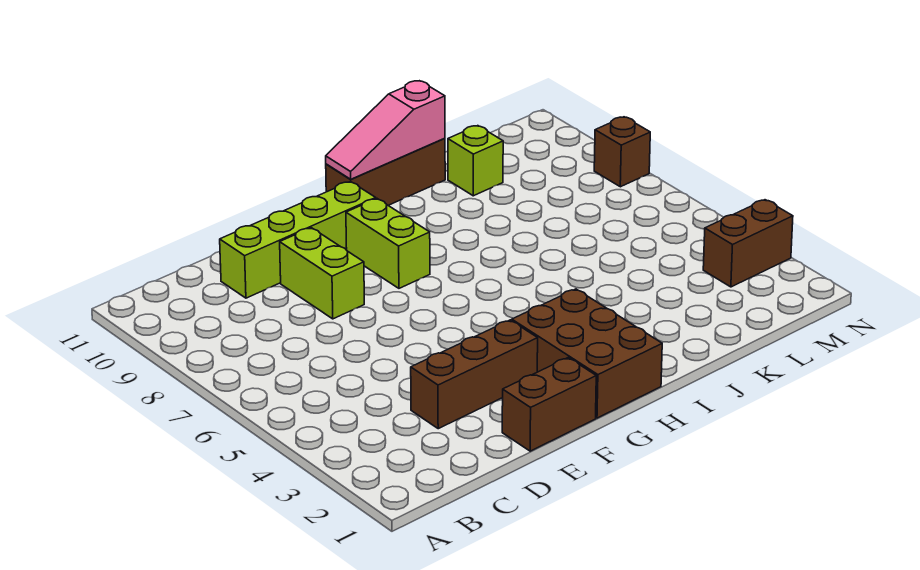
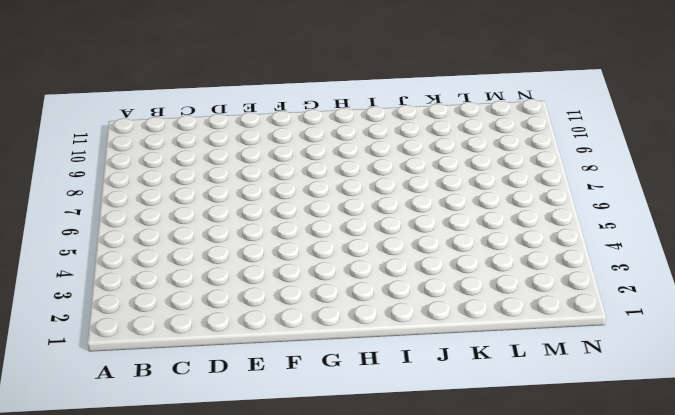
none -> brown 1x3 brick [411,320,538,429]
none -> lime 1x4 brick [220,181,376,298]

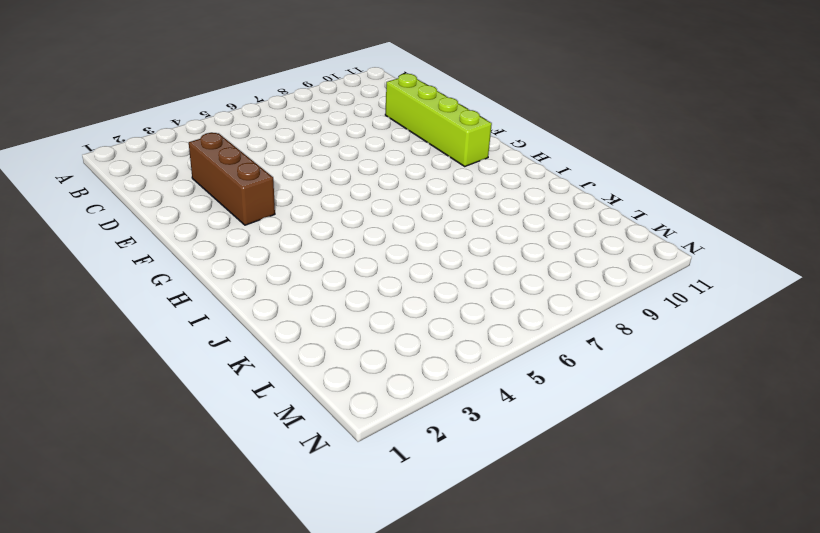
none -> brown 1x2 brick [502,358,596,451]
none -> lime 1x2 brick [280,228,364,319]

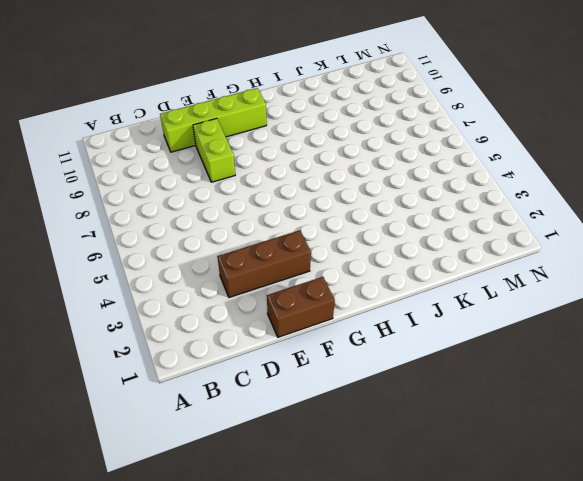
none -> brown 2x3 brick [512,289,662,418]
none -> lime 1x2 brick [346,199,430,288]

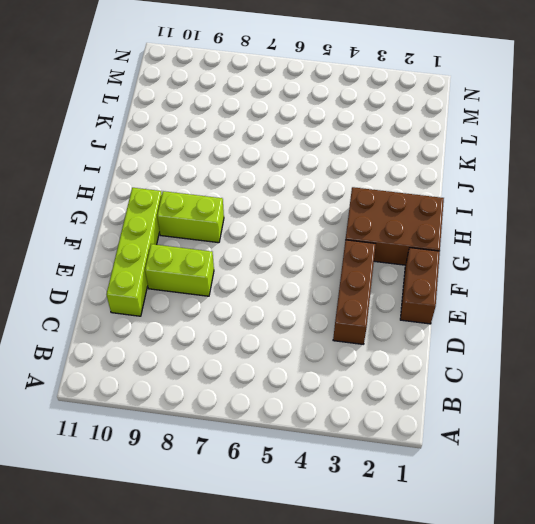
none -> brown 1x3 brick [326,138,445,205]
none -> lime 1x1 brick [448,126,503,196]

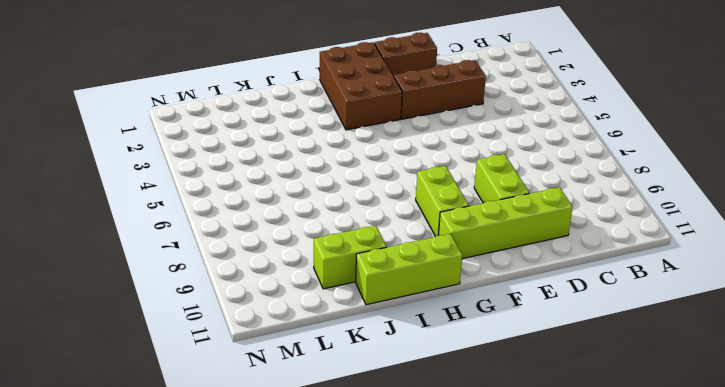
lime 1x3 brick [356,234,462,305] -> brown 1x3 brick [326,138,445,205]
lime 1x2 brick [314,226,387,289] -> lime 1x1 brick [448,126,503,196]
none -> brown 1x2 brick [703,200,793,287]
none -> brown 1x1 brick [594,117,650,187]

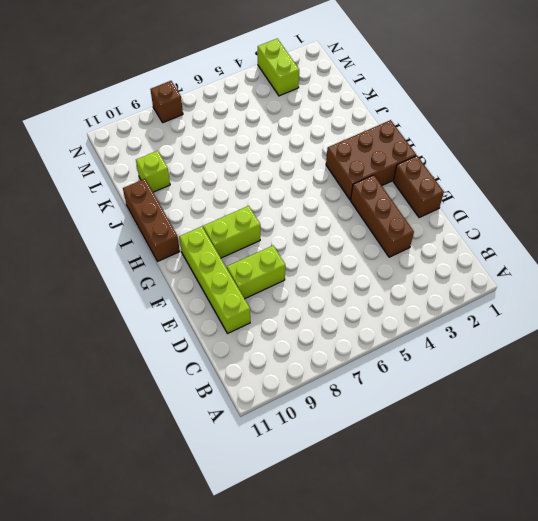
lime 1x2 brick [258,39,299,96] -> brown 1x2 brick [703,200,793,287]
none -> pink 1x3 slope [326,81,445,179]

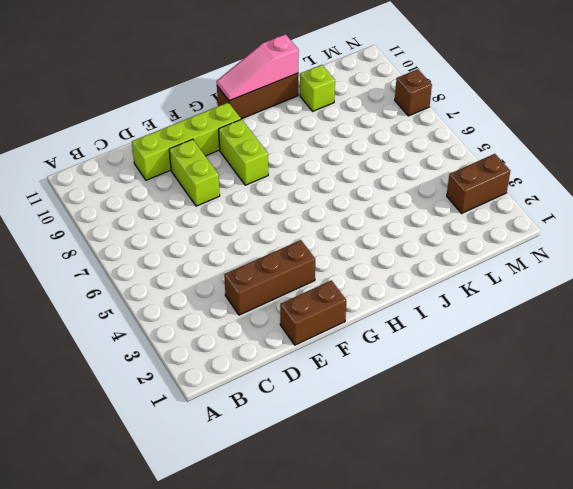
none -> brown 2x3 brick [512,289,662,418]

